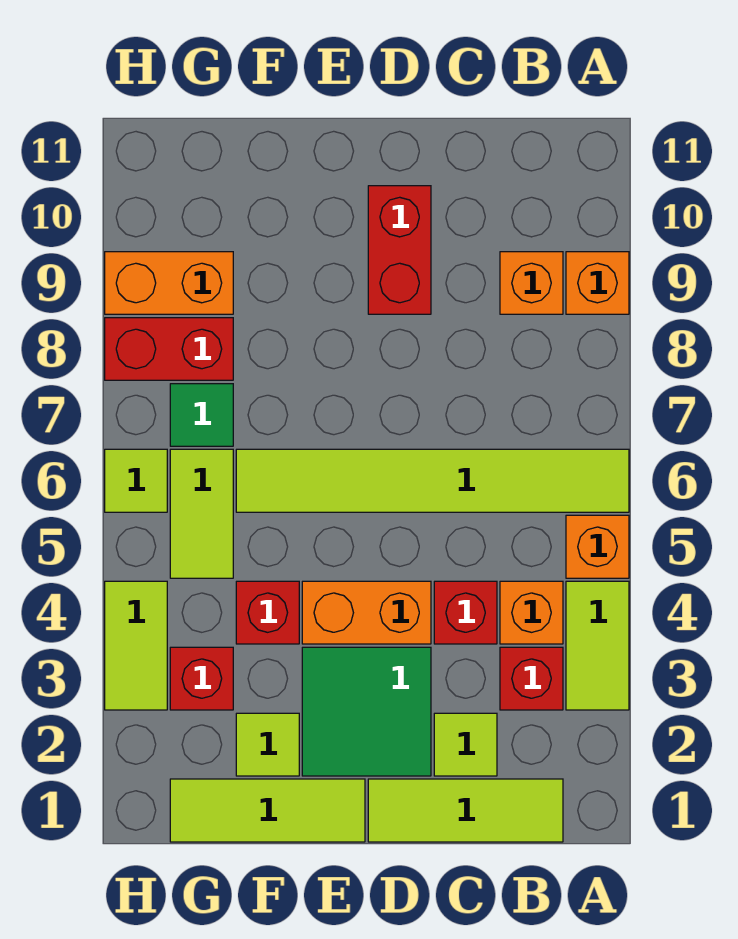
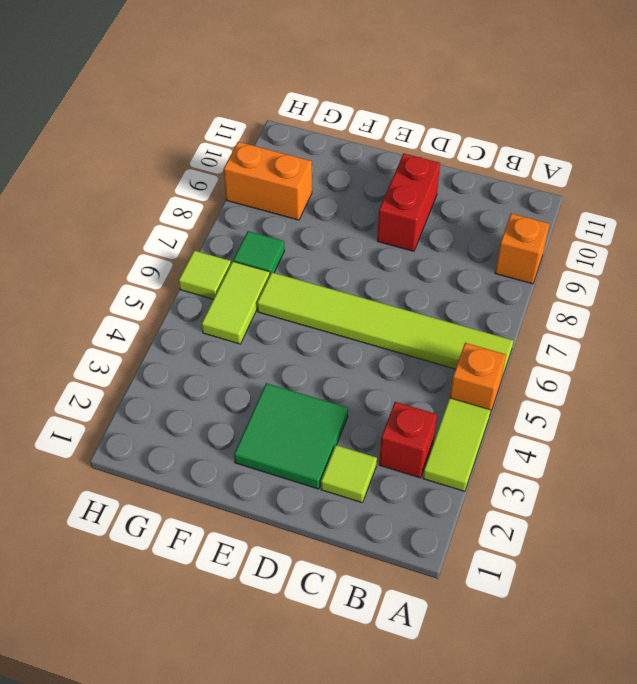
none -> lime 1x3 tile [368,779,563,842]
none -> orange 1x1 brick [500,581,563,644]
none -> orange 1x1 brick [500,252,563,314]

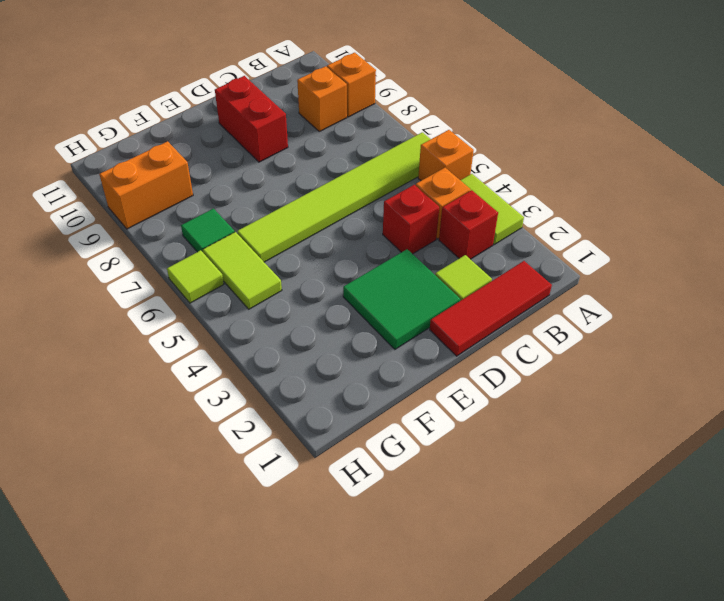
red 1x3 tile [430,261,552,356] -> lime 1x3 tile [368,779,563,842]
none -> orange 1x2 brick [302,581,431,644]
none -> lime 1x3 tile [170,779,365,842]
none -> lime 1x1 tile [236,713,299,776]

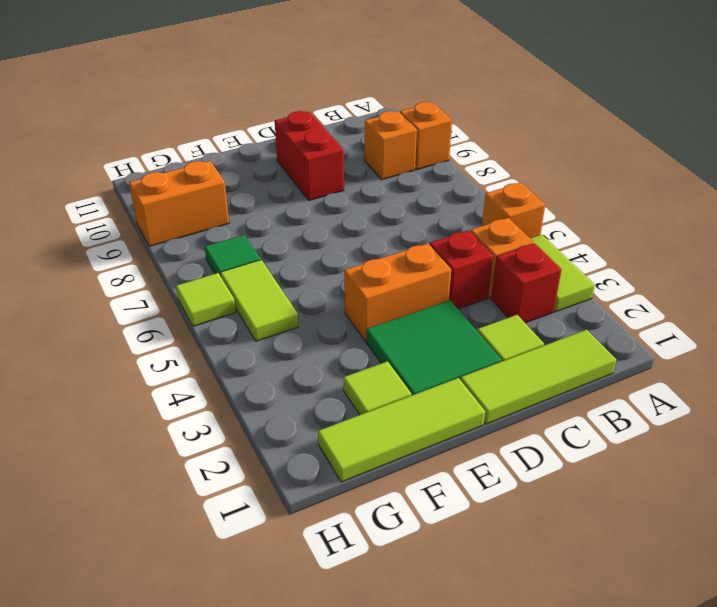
none -> lime 1x6 tile [236,449,629,512]
none -> red 1x1 brick [236,581,299,644]
none -> red 1x1 brick [170,647,233,710]

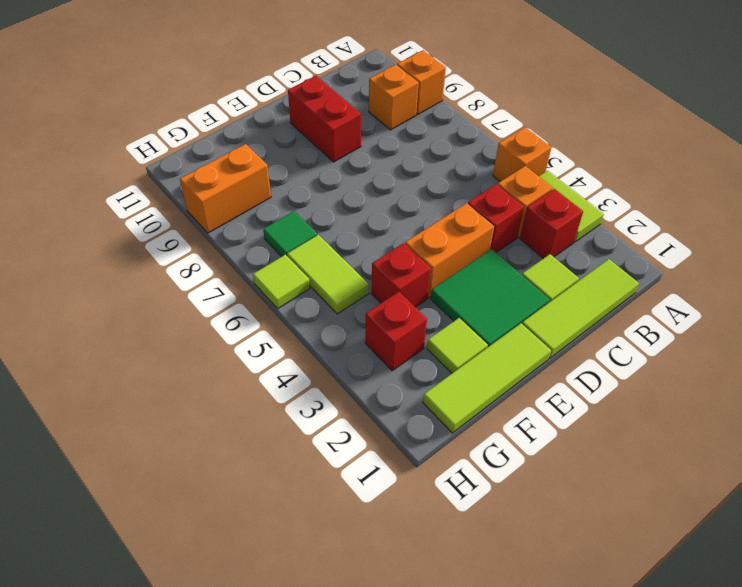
none -> lime 1x6 tile [236,449,629,512]
none -> red 1x2 brick [105,318,233,380]
none -> lime 1x2 tile [105,581,167,710]

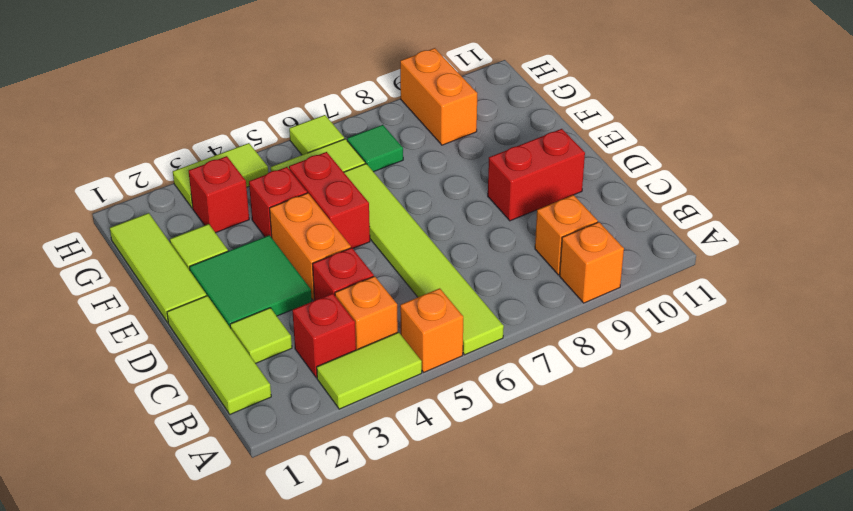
red 1x2 brick [289,152,370,248] -> red 1x2 brick moved to [105,318,233,380]

